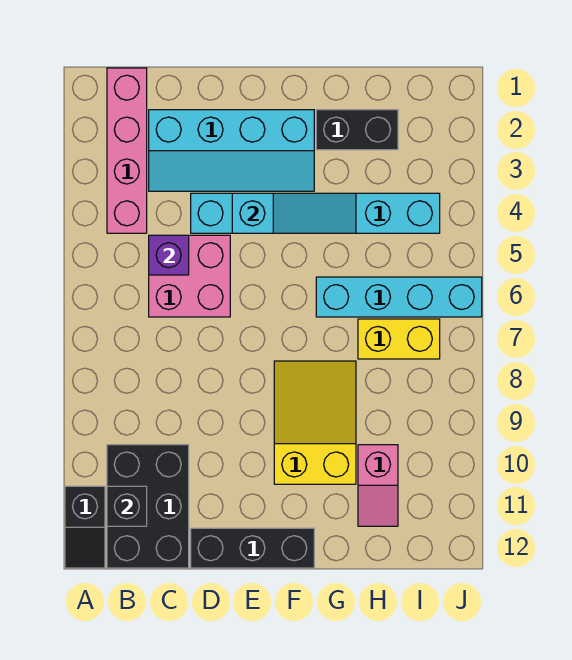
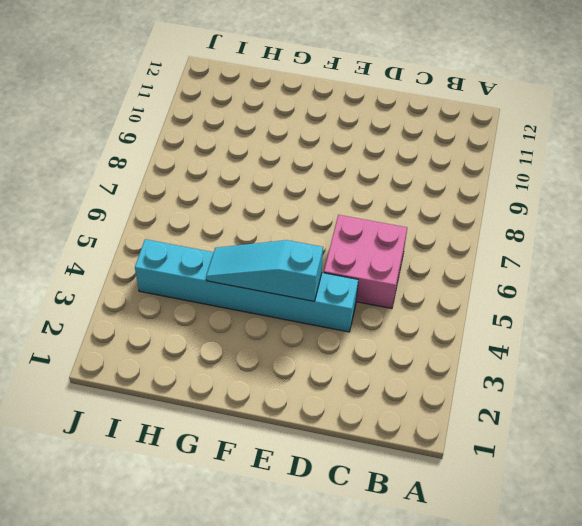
none -> black 1x2 slope [65,486,105,568]
none -> pink 1x4 brick [107,68,147,233]
none -> black 2x3 brick [107,445,189,568]

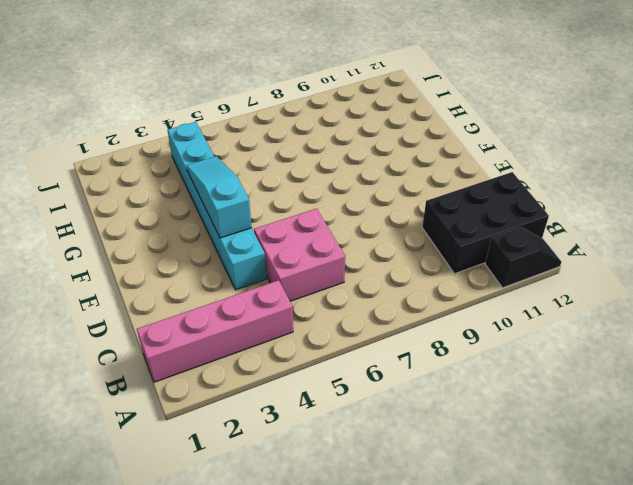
none -> cyan 2x4 slope [149,110,314,191]
none -> black 1x3 brick [191,528,314,568]
none -> yellow 2x3 slope [274,361,356,484]

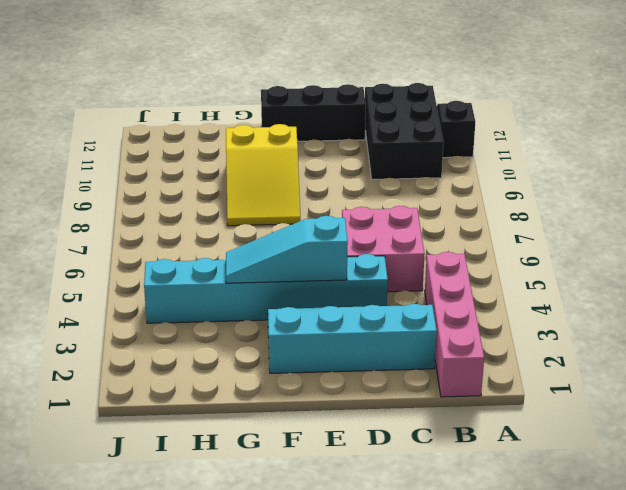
none -> black 1x2 brick [316,110,398,150]
none -> cyan 1x4 brick [316,277,482,317]
none -> yellow 1x2 brick [358,319,440,359]

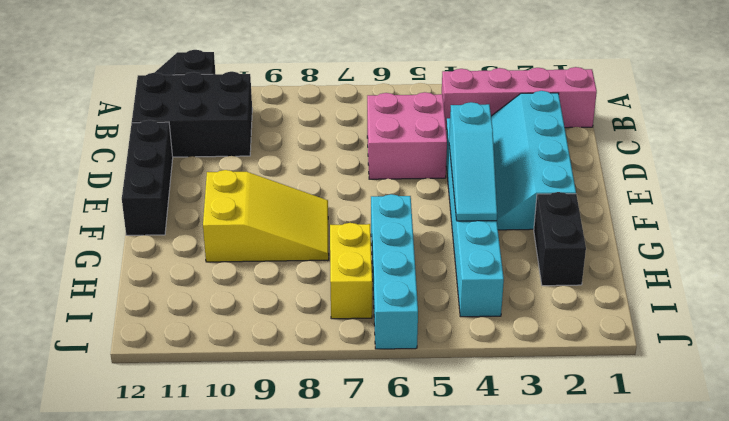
none -> pink 1x2 slope [358,445,398,526]
none -> black 1x1 brick [107,486,147,526]
none -> purple 1x1 brick [149,235,189,275]

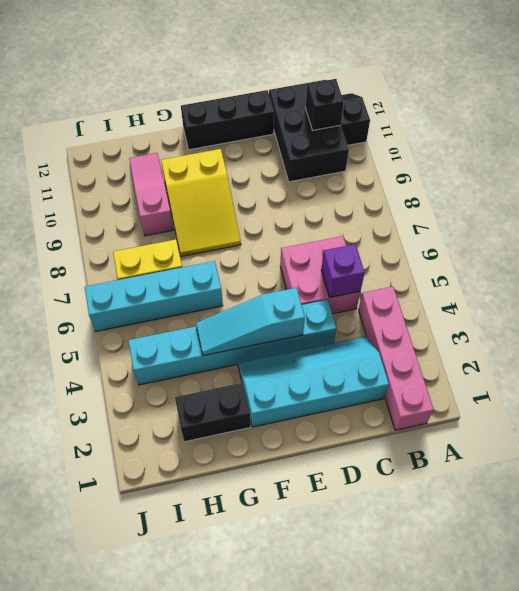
pink 1x3 slope [129,153,173,236] -> pink 1x2 slope [358,445,398,526]

